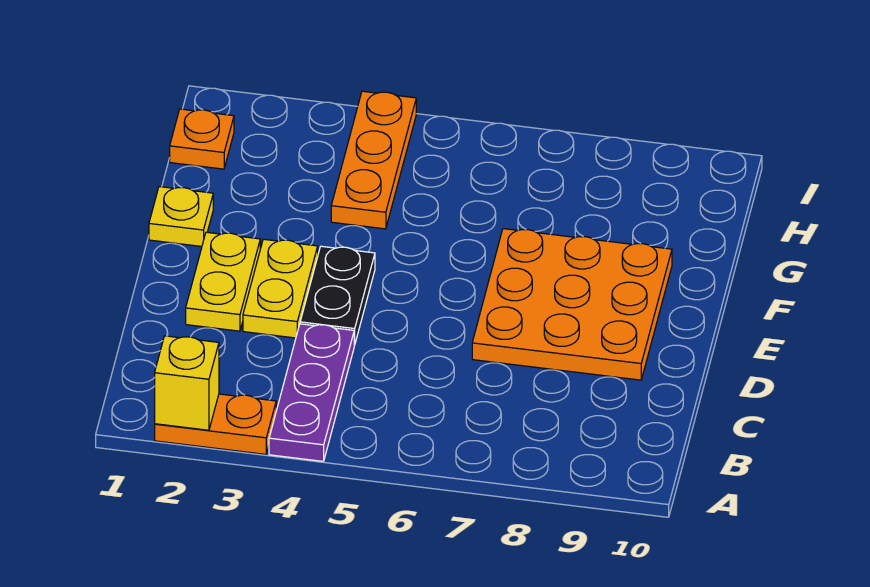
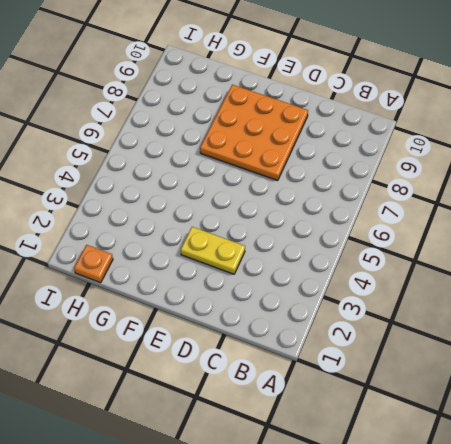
none -> orange 1x2 plate [155,394,276,454]
none -> purple 1x3 plate [269,324,354,461]

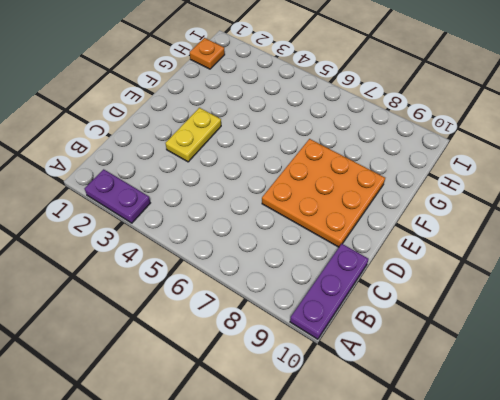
purple 1x2 plate [84,169,150,223] -> orange 1x2 plate [155,394,276,454]
purple 1x3 plate [290,244,368,339] -> purple 1x3 plate moved to [269,324,354,461]
none -> yellow 1x2 plate [186,232,260,331]
none -> black 1x2 plate [300,246,375,345]

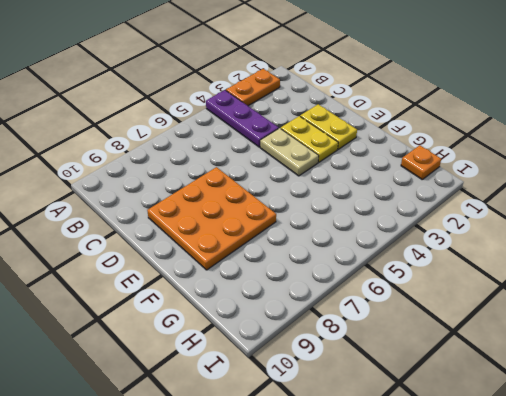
tan 1x2 plate [260,128,319,176] -> black 1x2 plate [300,246,375,345]
none -> yellow 1x1 plate [149,187,213,246]
none -> orange 1x3 plate [331,91,416,229]

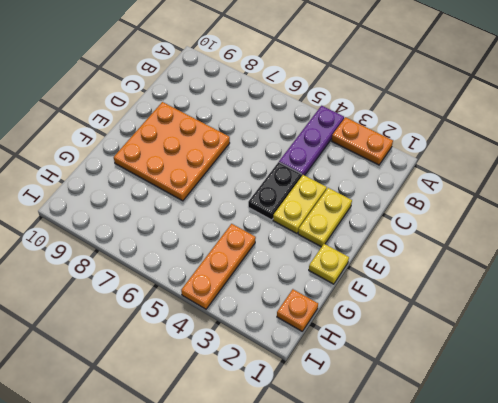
none -> yellow 1x1 brick [155,336,219,430]

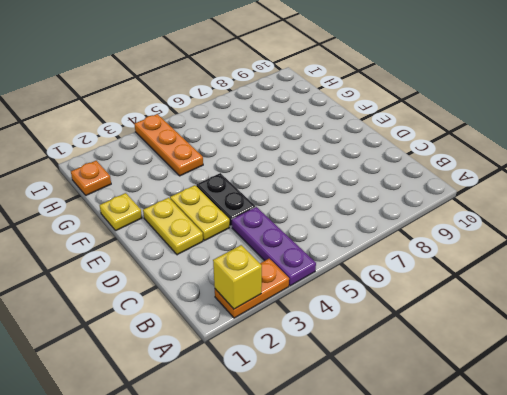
none -> orange 3x3 plate [472,229,672,380]

